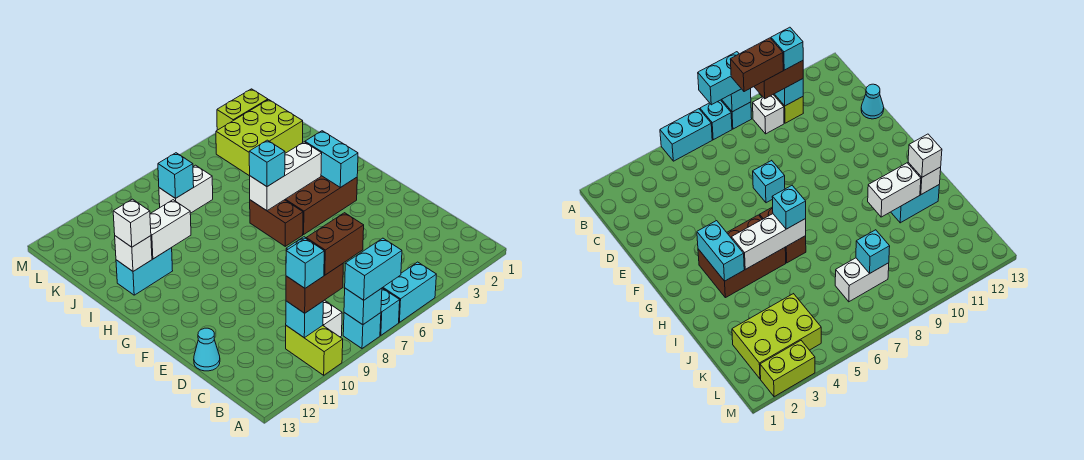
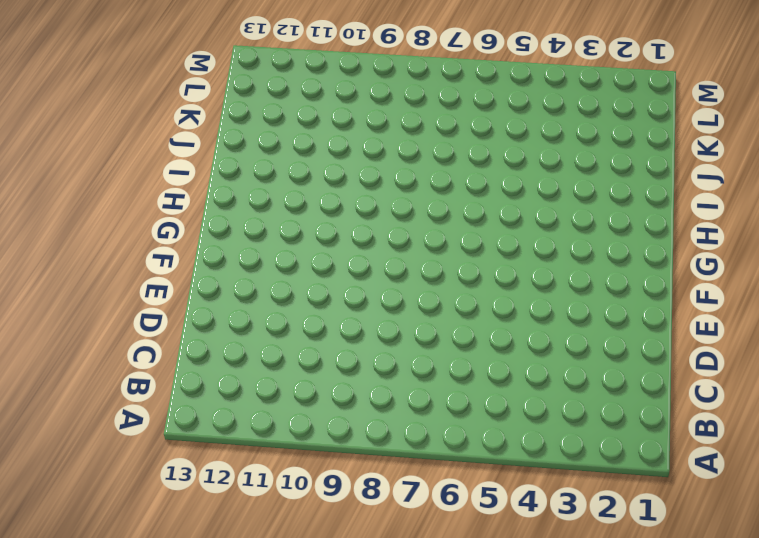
none -> cyan 1x2 brick [383,262,436,322]
none -> cyan 1x1 brick [380,288,400,335]
none -> cyan 1x1 brick [343,313,381,348]

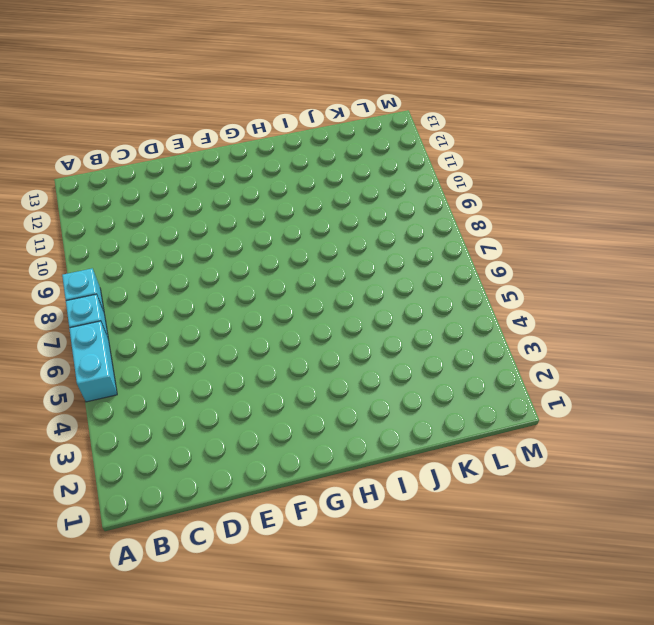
none -> lime 1x2 brick [286,326,343,375]
none -> white 1x1 brick [323,300,342,337]
none -> cyan 1x1 cone [194,328,220,371]

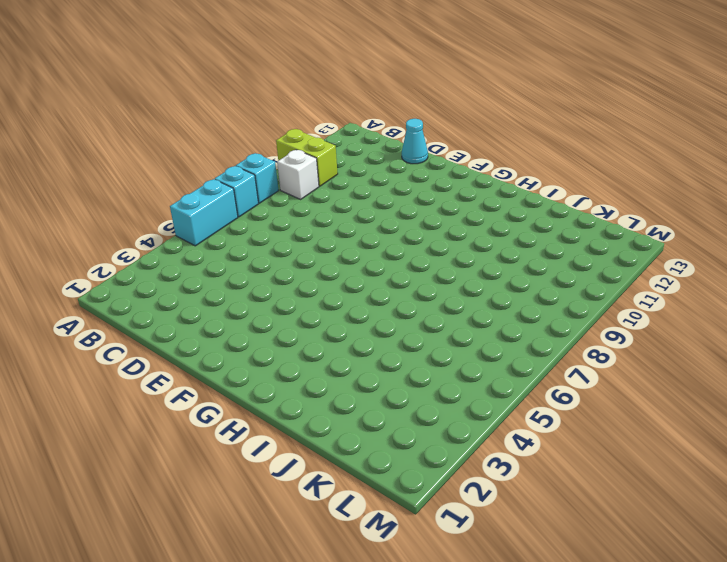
none -> cyan 1x1 brick [753,160,785,203]
none -> brown 2x3 brick [285,176,357,234]
none -> brown 1x2 brick [250,200,303,246]

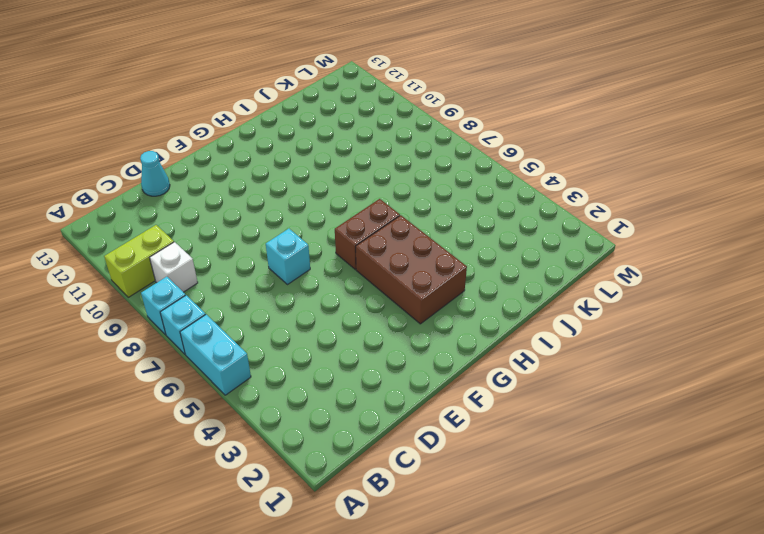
none -> cyan 1x2 brick [116,248,173,295]
none -> lime 2x3 brick [216,100,303,176]
none -> white 1x2 brick [159,165,213,213]

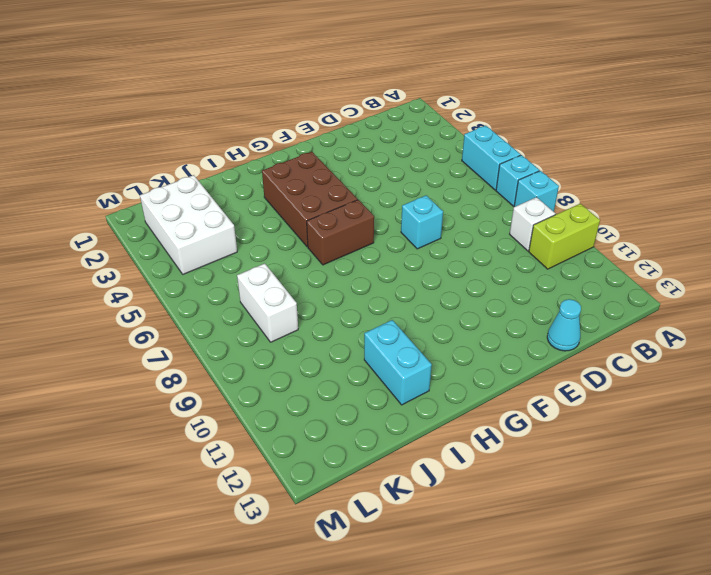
white 2x3 brick [140,175,237,274] -> lime 2x3 brick [216,100,303,176]
none -> lime 1x2 brick [217,89,268,130]
none -> cyan 1x1 brick [344,288,382,325]
none -> cyan 1x1 brick [286,301,323,338]

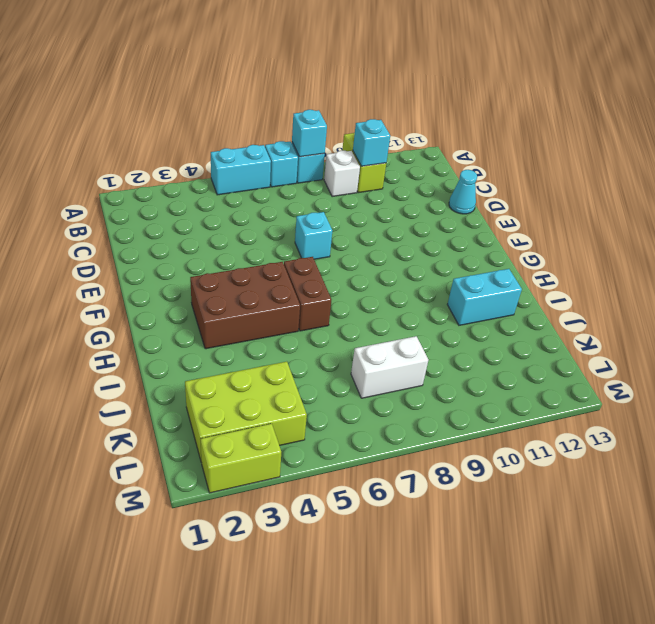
none -> cyan 1x2 brick [305,131,358,188]
none -> white 1x3 brick [250,142,322,211]
none -> white 1x2 brick [150,200,191,259]

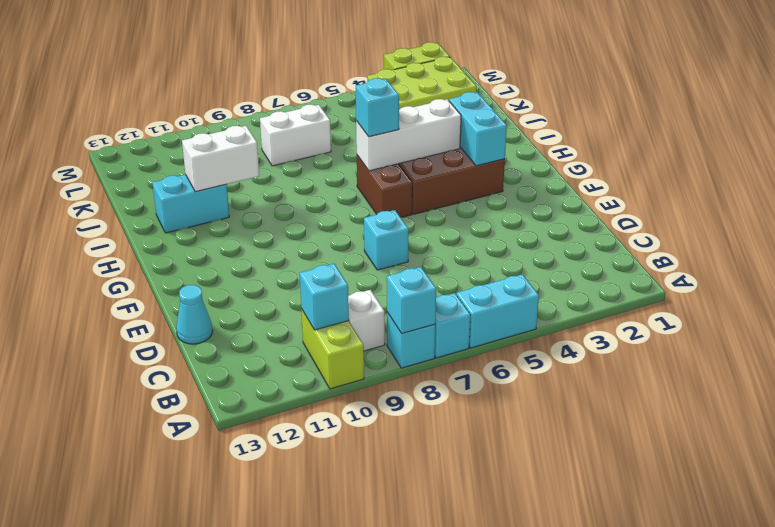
none -> white 1x1 brick [115,236,152,271]
none -> cyan 1x1 brick [158,153,194,198]
none -> cyan 1x2 brick [345,238,402,300]

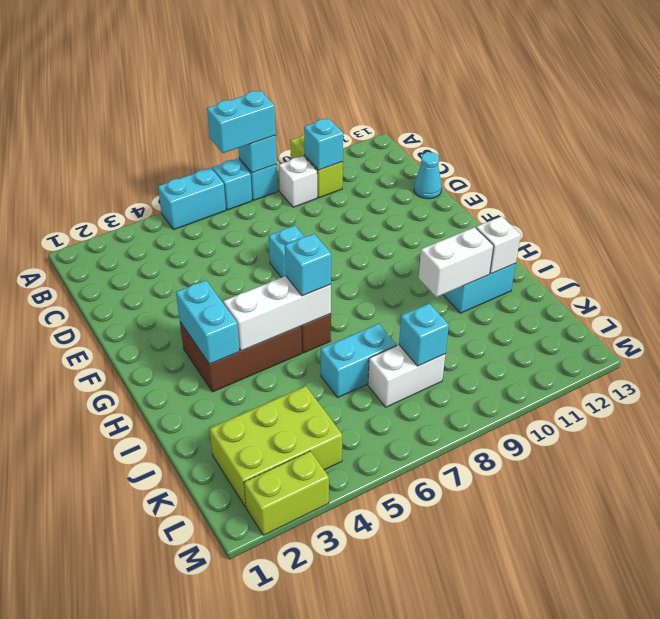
cyan 1x2 brick [321,324,397,397] -> none
none -> brown 1x2 brick [286,264,343,313]
none -> white 1x1 brick [113,199,151,247]
none -> brown 1x2 brick [306,213,364,275]

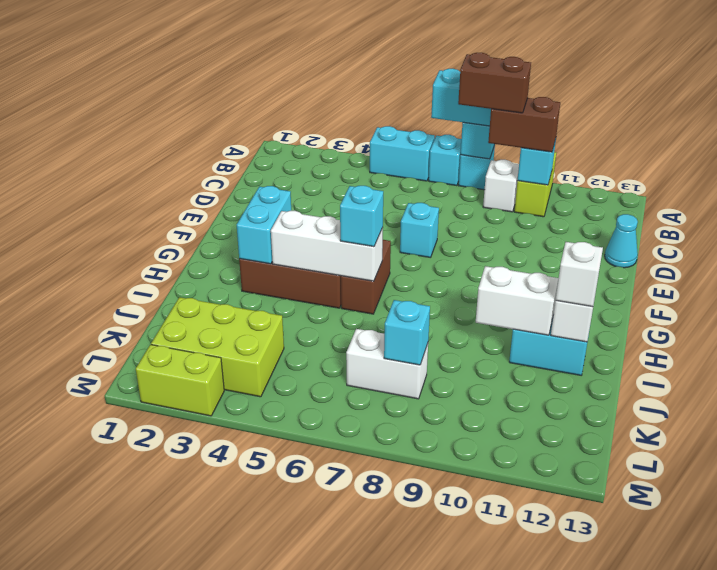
none -> cyan 1x1 brick [286,238,324,288]

